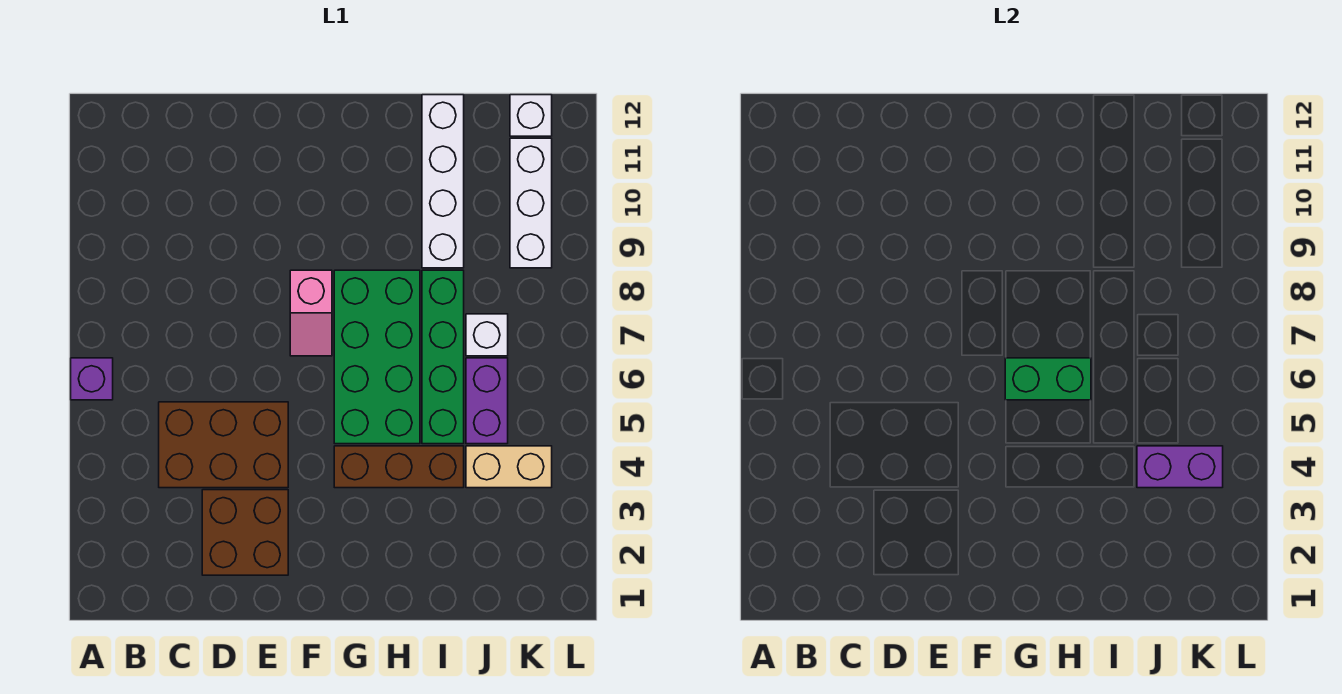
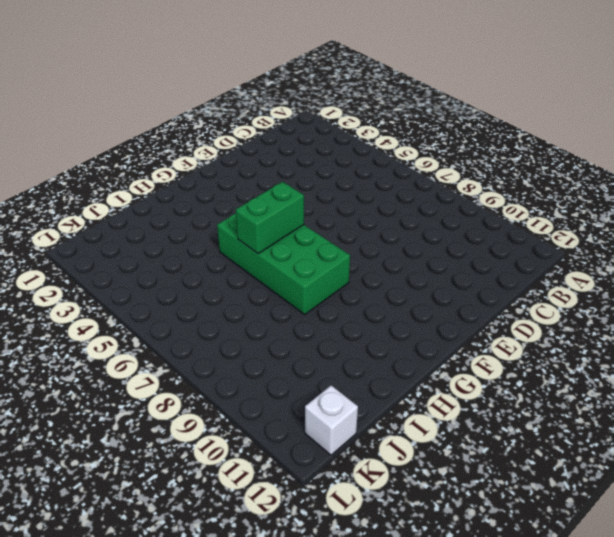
none -> purple 1x1 brick [71,358,113,400]
none -> brown 2x3 brick [159,402,288,488]
none -> brown 2x2 brick [202,490,288,575]

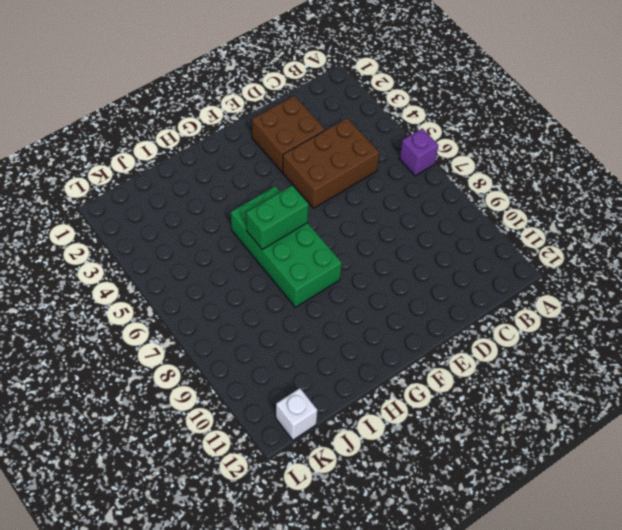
none -> pink 1x2 slope [290,270,332,356]
none -> brown 1x3 brick [334,446,464,488]
none -> green 1x4 brick [422,270,464,444]

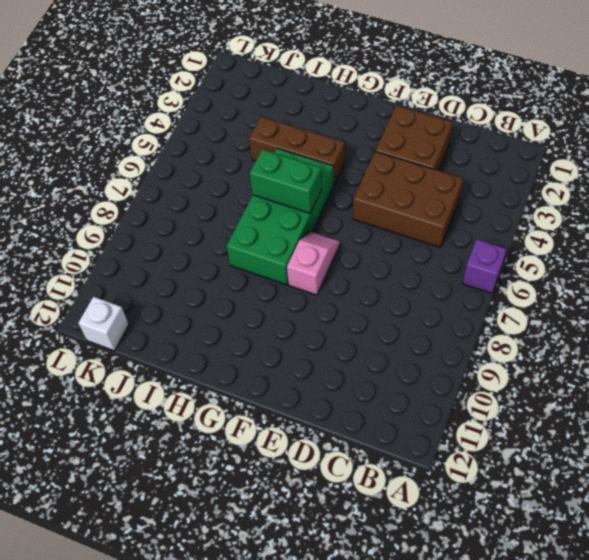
none -> green 1x4 brick [422,270,464,444]
none -> white 1x4 brick [422,95,464,268]
none -> tan 1x2 brick [466,446,552,488]

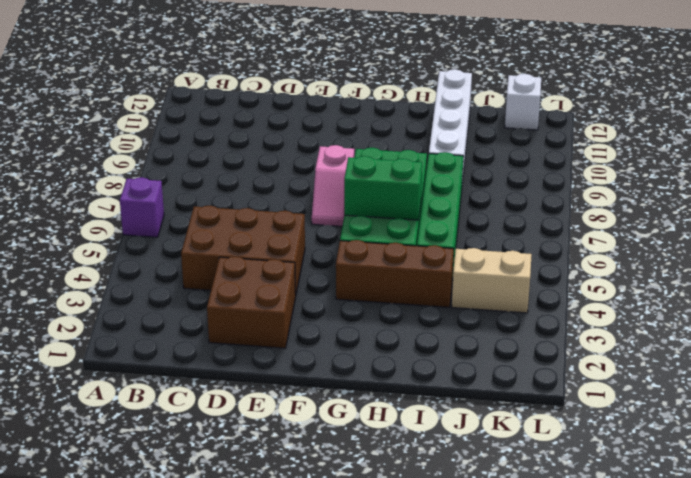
none -> purple 1x2 brick [466,358,508,444]
none -> white 1x1 brick [466,314,508,356]
none -> white 1x3 brick [510,138,552,268]

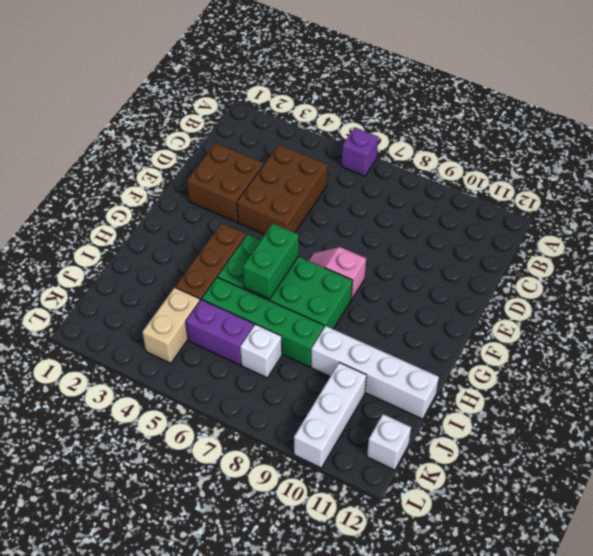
white 1x3 brick [294,362,366,468] -> white 1x3 brick turned to [510,138,552,268]
none -> purple 1x2 brick [1137,446,1223,488]

